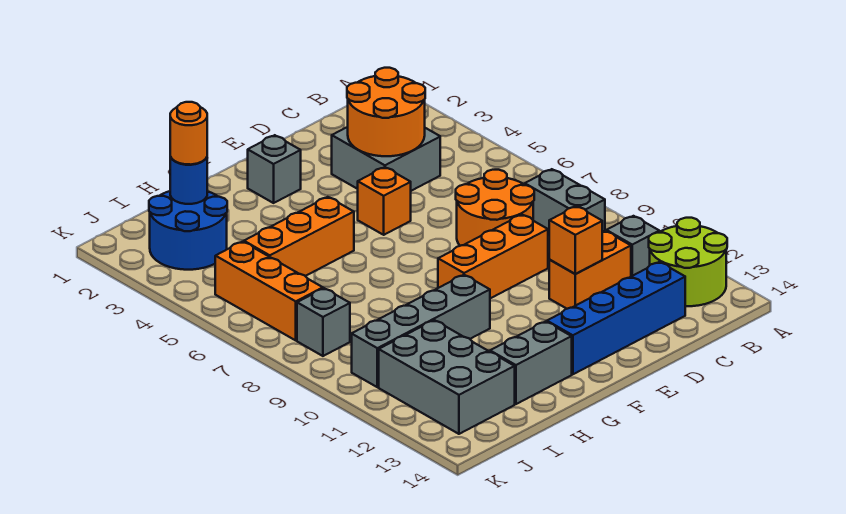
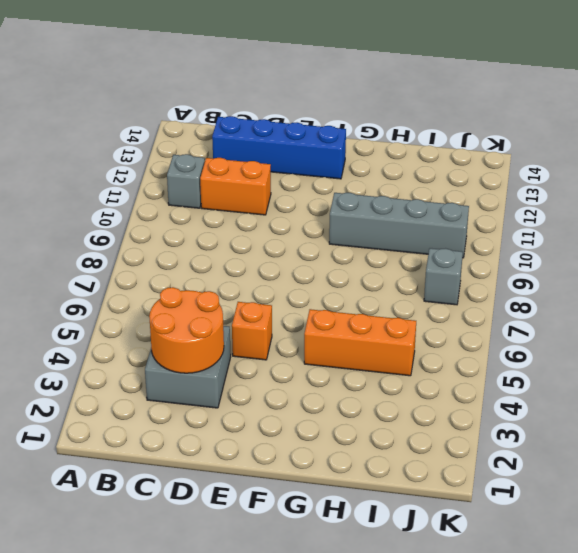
none -> lime 2x2 round brick [649,218,727,306]
none -> grey 1x2 brick [525,169,605,236]
none -> orange 2x2 round brick [456,170,534,246]

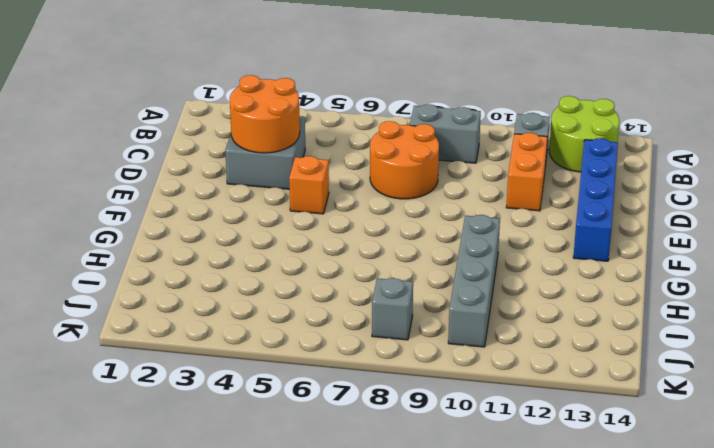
none -> orange 1x3 brick [438,215,548,298]
none -> grey 1x1 brick [248,135,301,203]
none -> orange 1x3 brick [244,197,354,276]

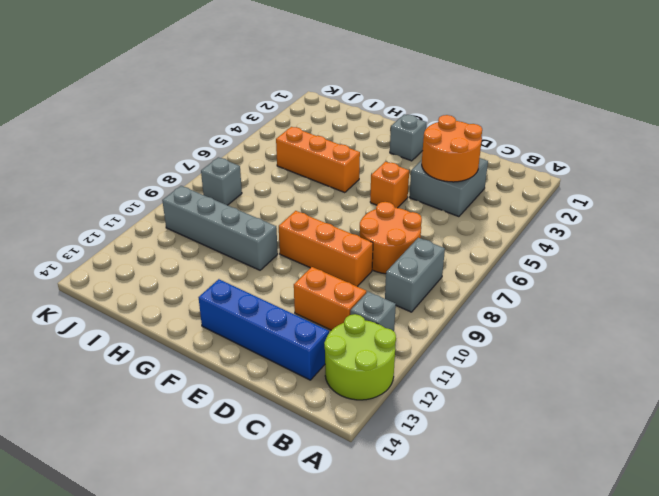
none -> grey 1x2 brick [490,321,572,404]
none -> blue 2x2 round brick [149,191,227,270]
none -> grey 2x3 brick [379,320,515,434]

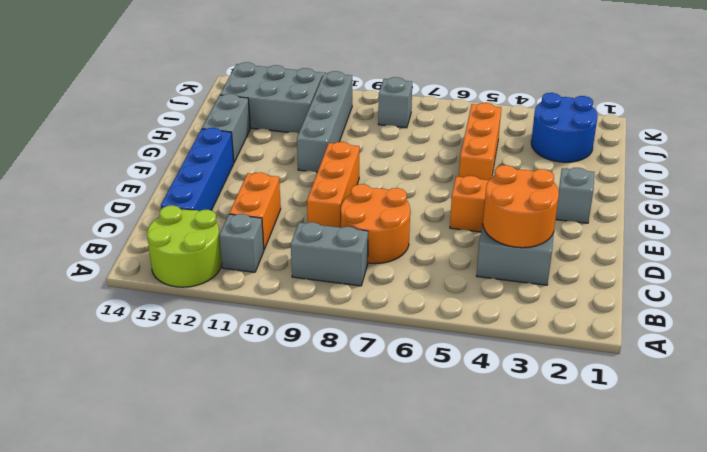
none -> orange 1x3 brick [215,242,323,340]
none -> orange 1x1 brick [549,206,602,274]
none -> blue 1x1 round brick [170,157,207,204]

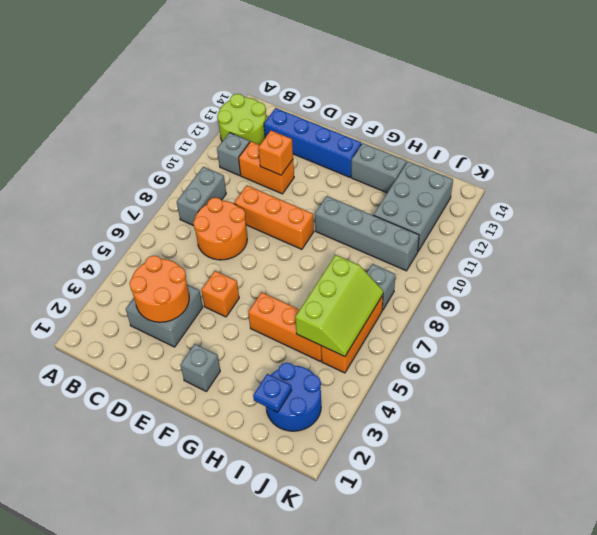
blue 1x1 plate [253,374,292,412] -> blue 1x1 round brick [170,157,207,204]
lime 2x3 slope [295,255,383,357] -> none
none -> orange 1x1 round brick [170,102,207,165]

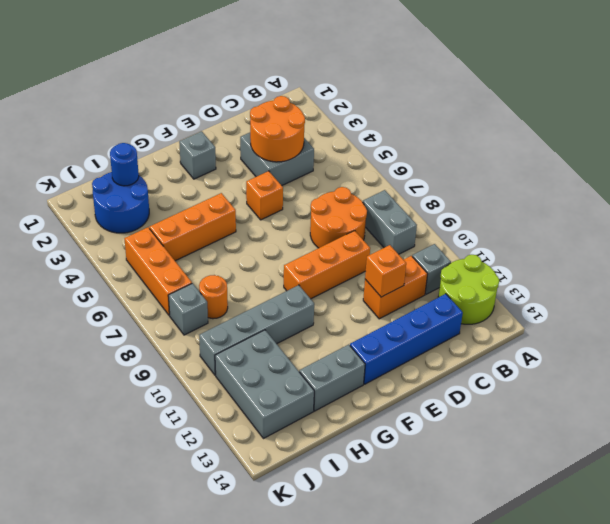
orange 1x1 round brick [199,275,228,319] -> orange 1x1 round brick moved to [170,102,207,165]

